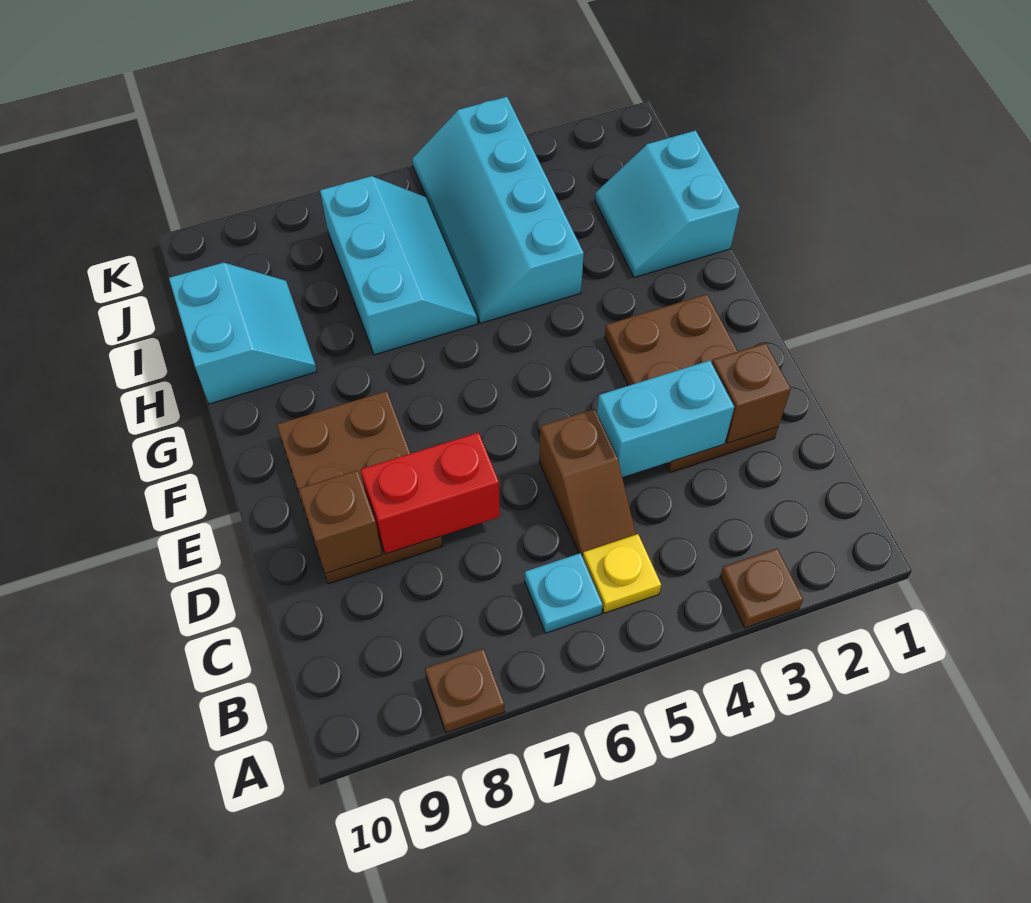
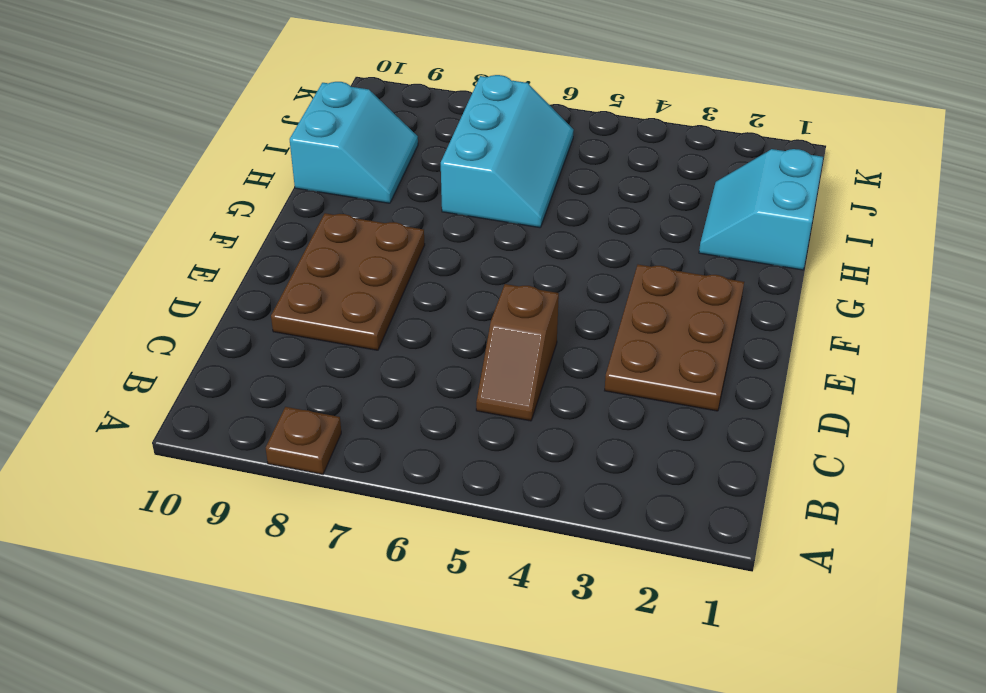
none -> brown 1x1 plate [720,548,803,628]
none -> yellow 1x1 plate [583,534,661,613]
none -> cyan 1x1 plate [525,553,603,633]

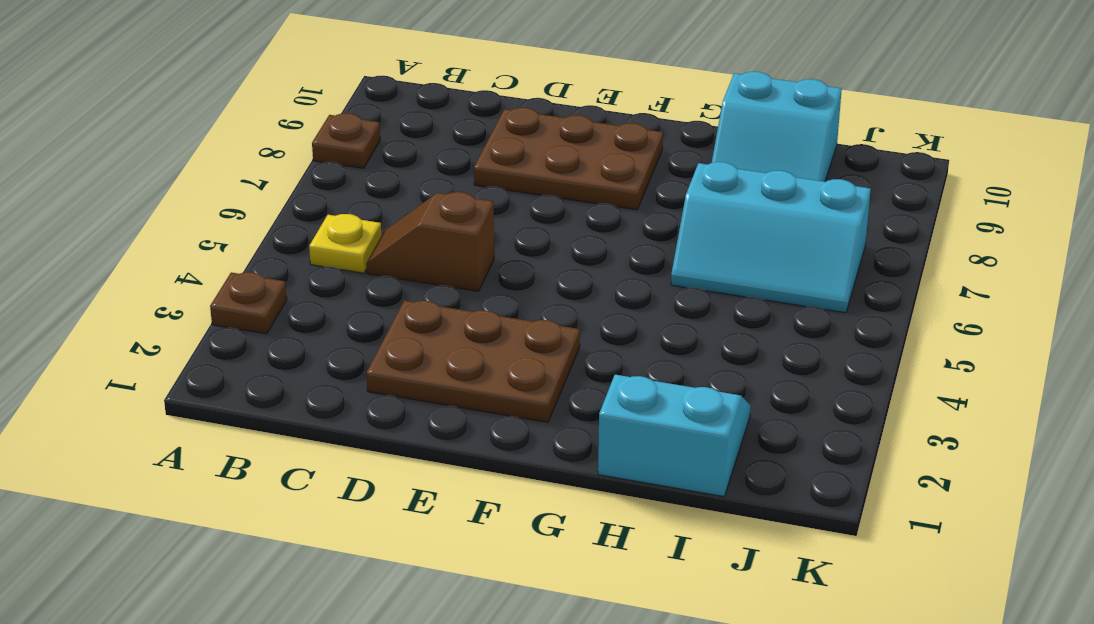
none -> cyan 1x1 plate [525,553,603,633]
none -> cyan 2x4 slope [412,97,584,323]
none -> brown 1x1 brick [712,343,791,443]

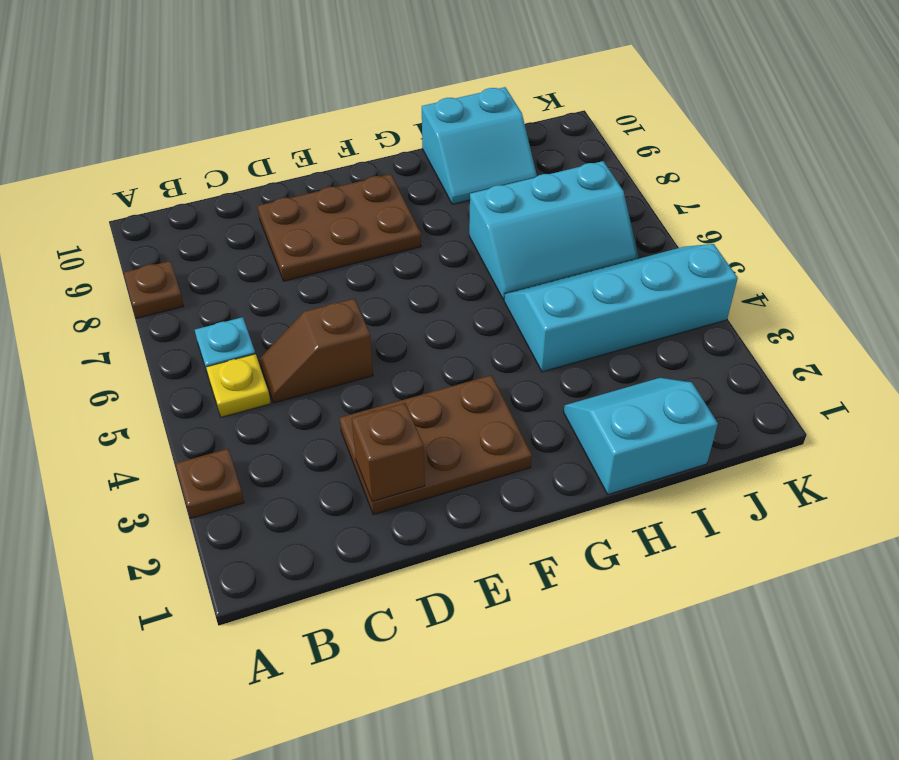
none -> cyan 1x2 brick [597,360,734,477]
none -> red 1x2 brick [361,432,500,554]
none -> brown 1x1 brick [299,471,382,574]

